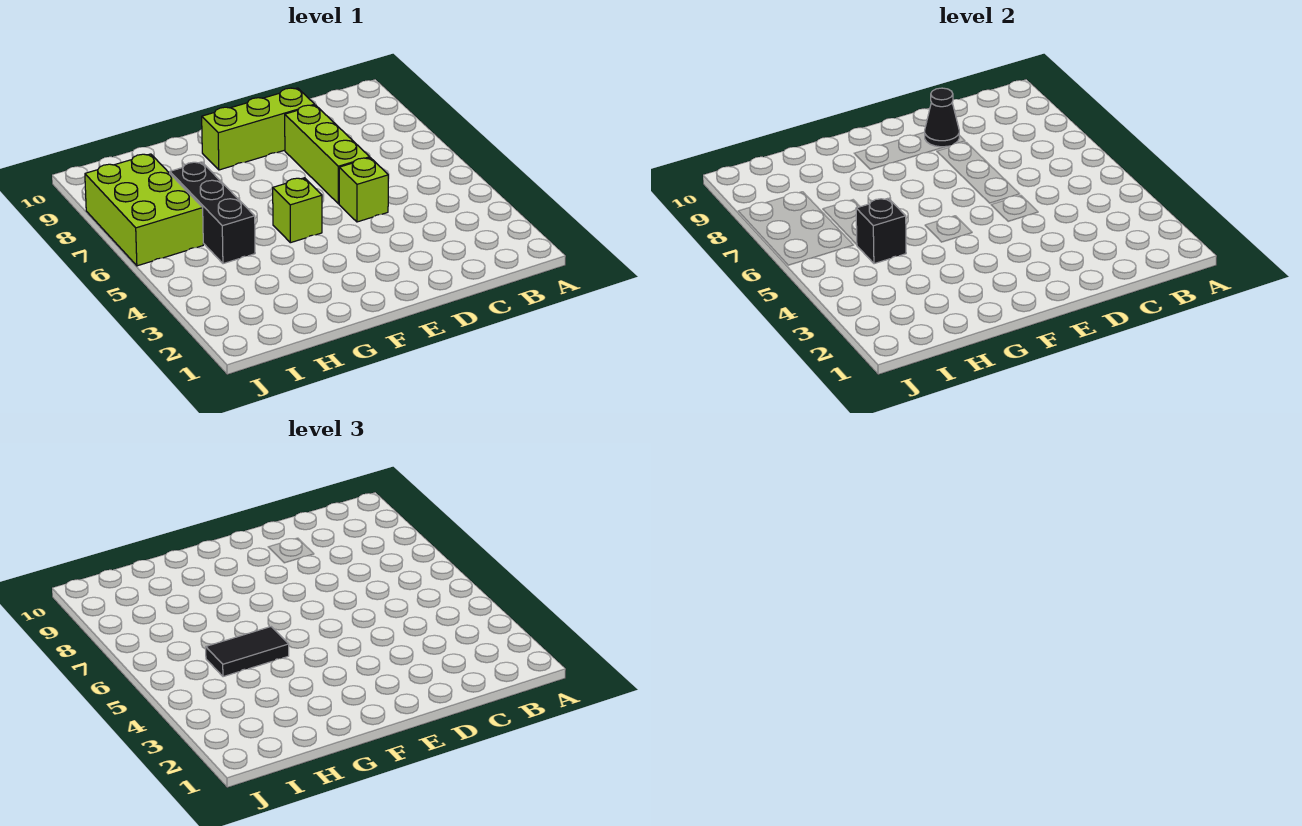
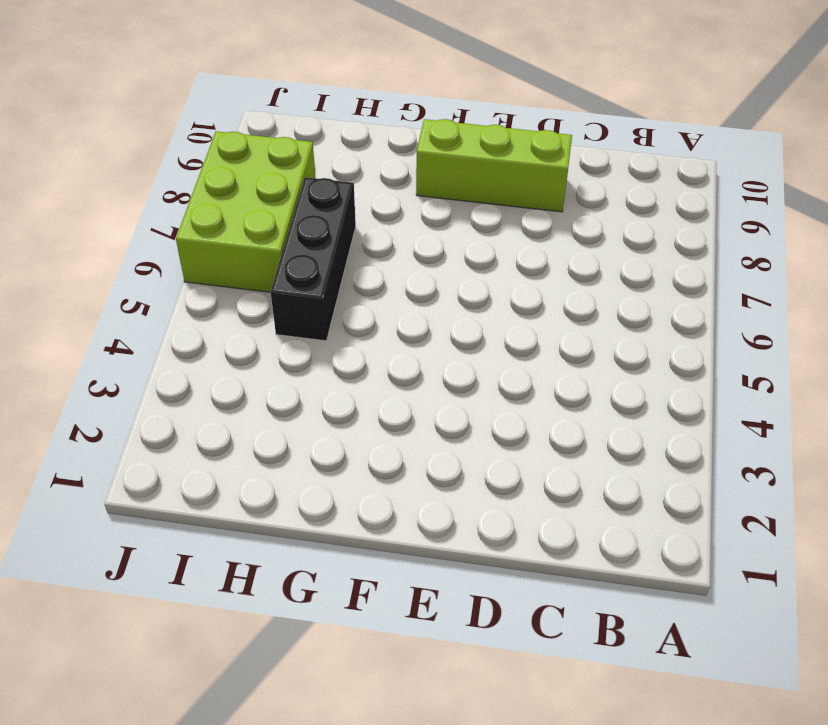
none -> lime 1x1 brick [339,158,388,222]
none -> lime 1x3 brick [285,105,370,204]

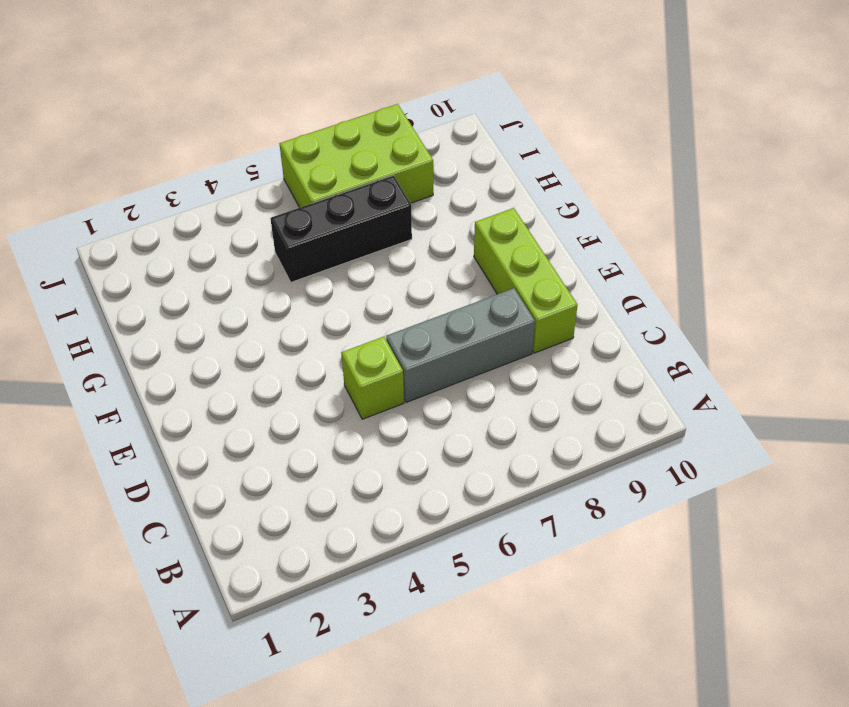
grey 1x3 brick [386,288,535,402] -> lime 1x3 brick [285,105,370,204]
none -> lime 1x1 brick [273,178,322,243]
none -> black 1x1 cone [925,88,959,147]

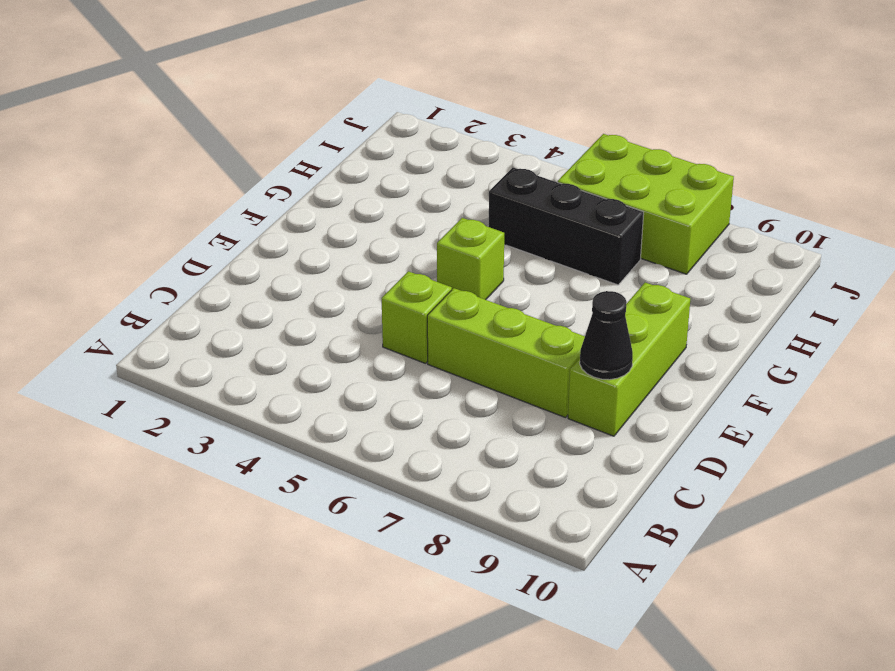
none -> black 1x1 brick [856,198,906,264]
none -> black 1x2 tile [206,627,289,677]

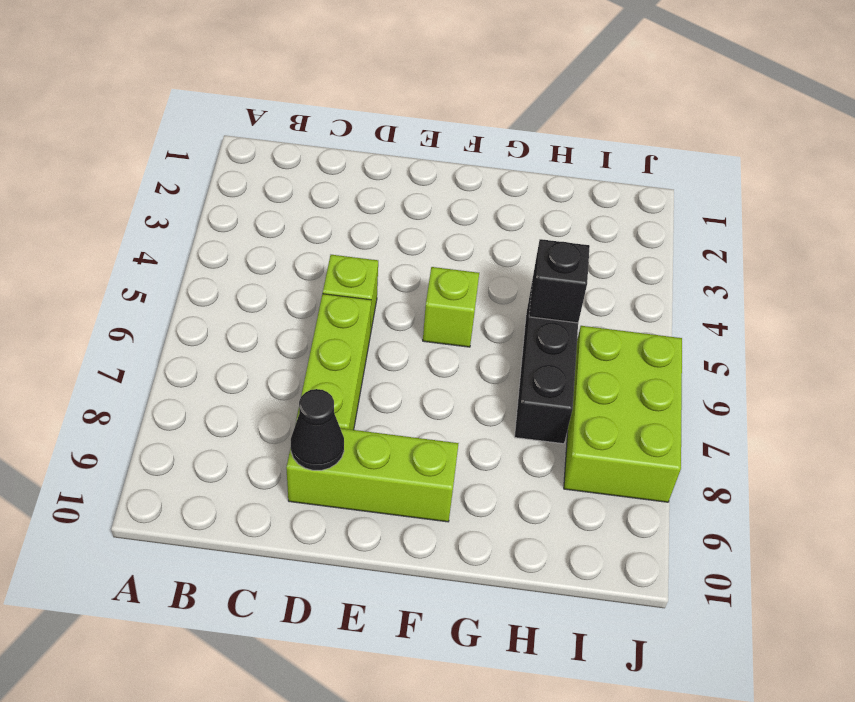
none -> black 1x2 tile [206,627,289,677]

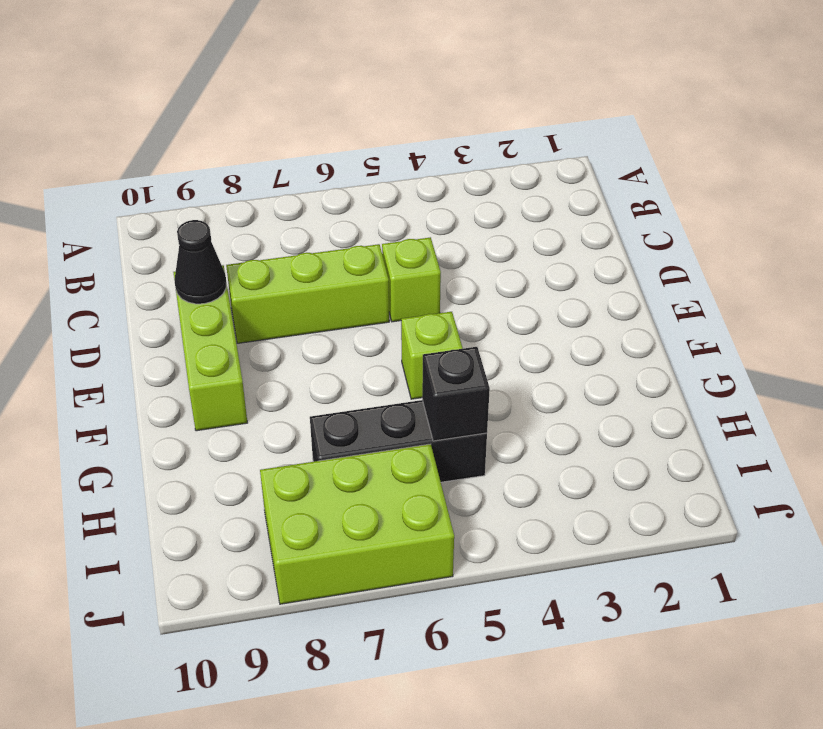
none -> black 1x2 tile [206,627,289,677]

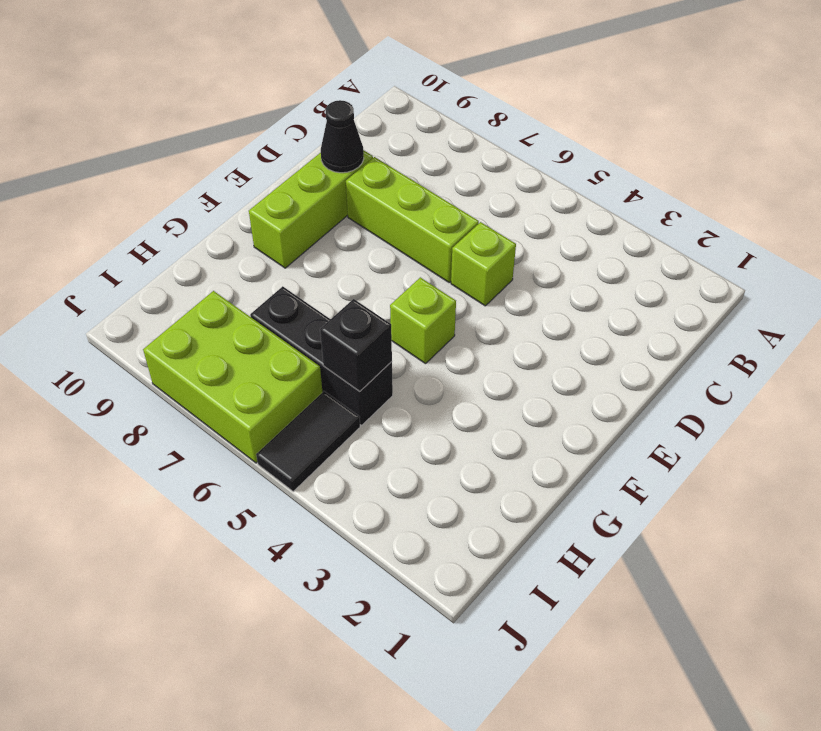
black 1x2 tile [256,391,360,491] -> black 1x2 tile moved to [206,627,289,677]

